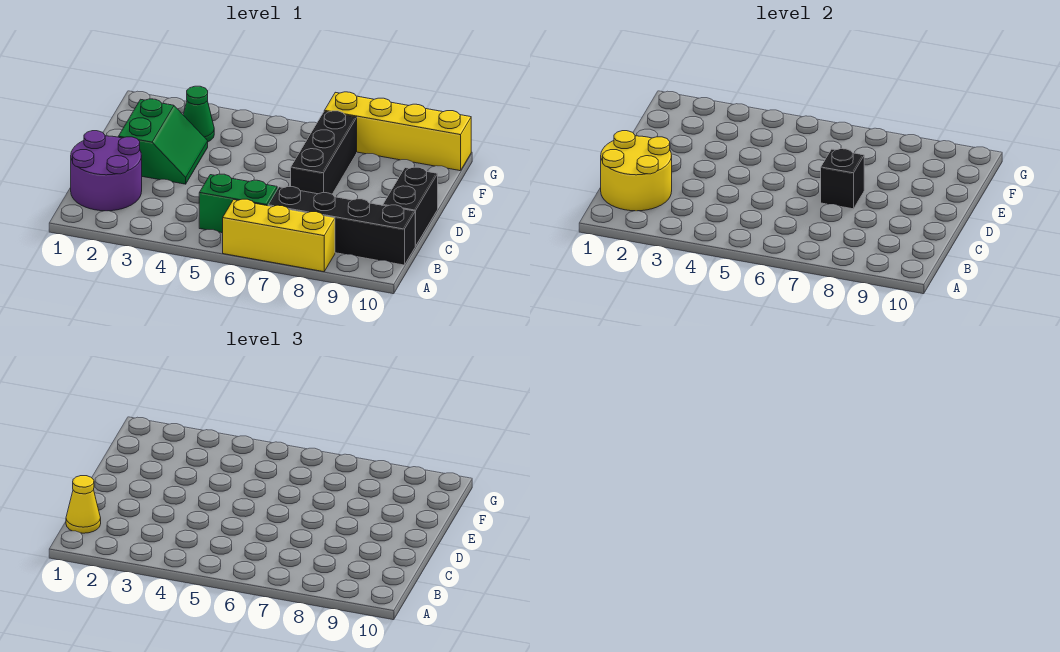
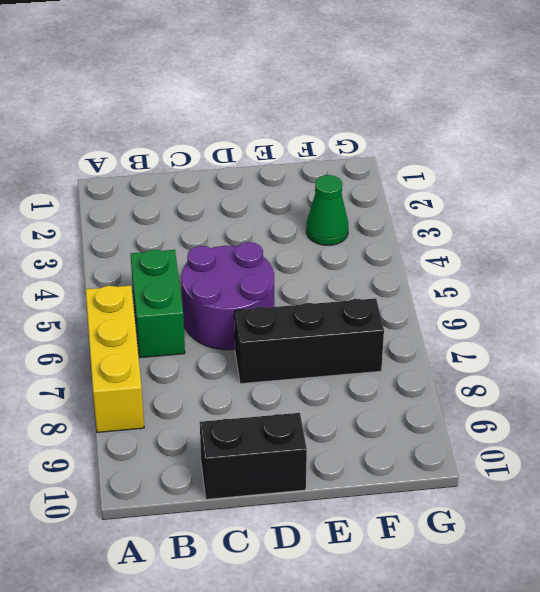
purple 2x2 round brick [181,242,274,350] -> purple 2x2 round brick moved to [71,131,142,211]
none -> black 1x4 brick [268,186,415,265]
none -> green 2x2 slope [118,99,208,184]
none -> yellow 1x4 brick [324,92,471,171]

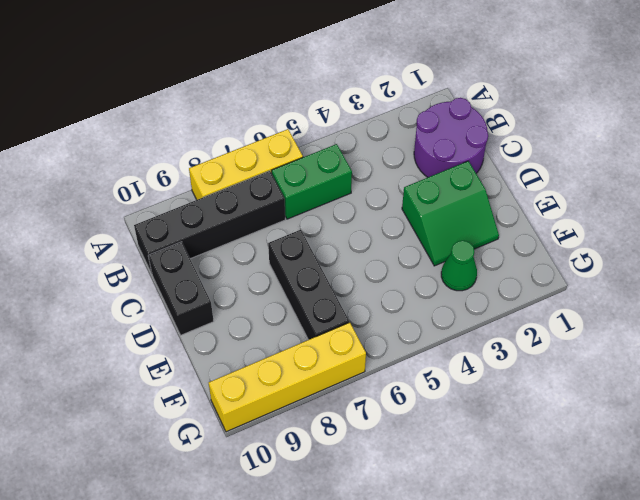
green 2x2 slope [402,161,499,266] -> green 2x2 slope turned to [118,99,208,184]
none -> yellow 2x2 round brick [601,131,672,211]
none -> black 1x1 brick [821,149,864,209]
none -> yellow 1x1 cone [66,476,101,533]

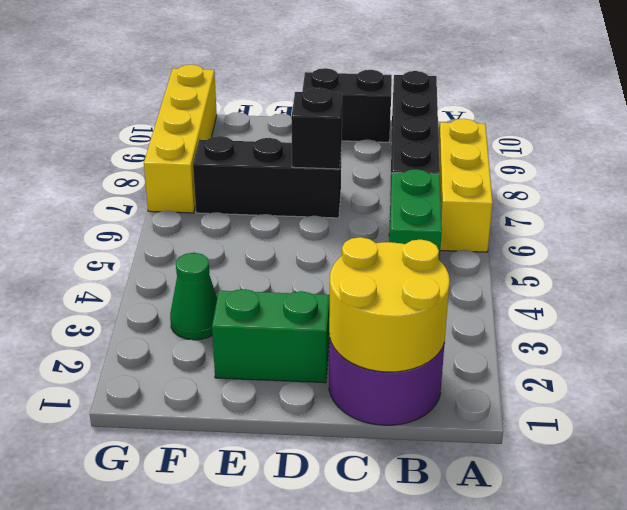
none -> yellow 1x1 cone [66,476,101,533]

